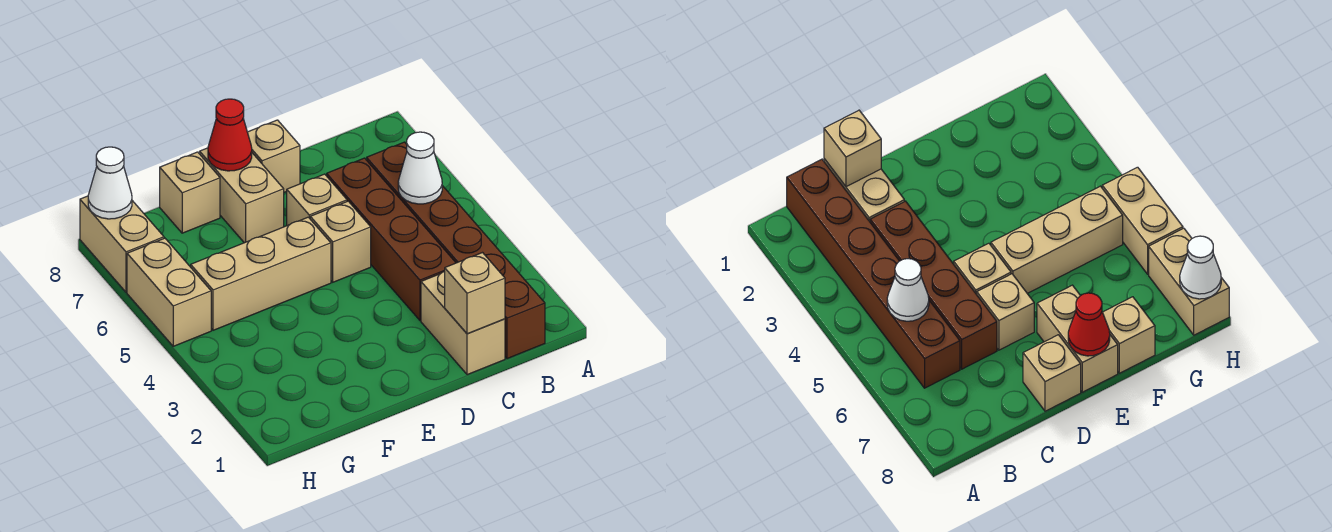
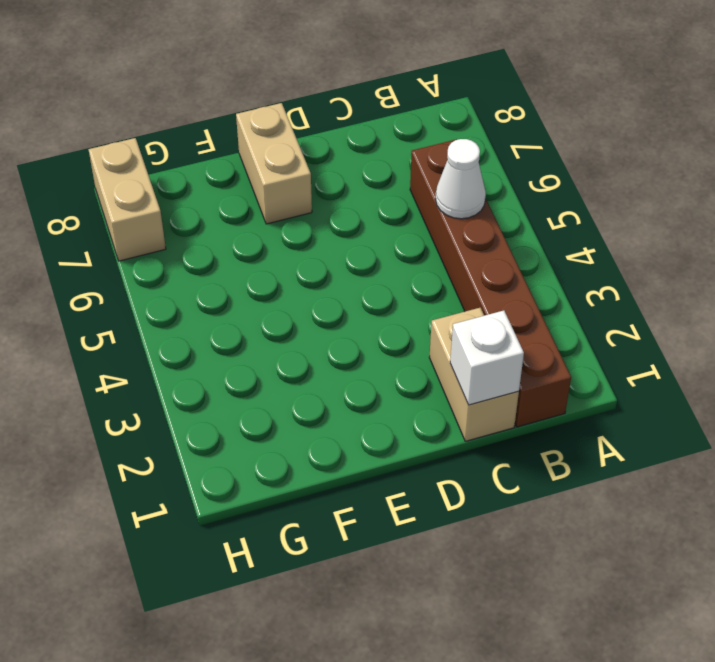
white 1x1 brick [450,310,524,405] -> tan 1x1 brick [445,253,505,334]
none -> brown 1x4 brick [327,158,456,320]
none -> tan 1x1 brick [310,201,371,282]
none -> tan 1x1 brick [287,174,347,225]

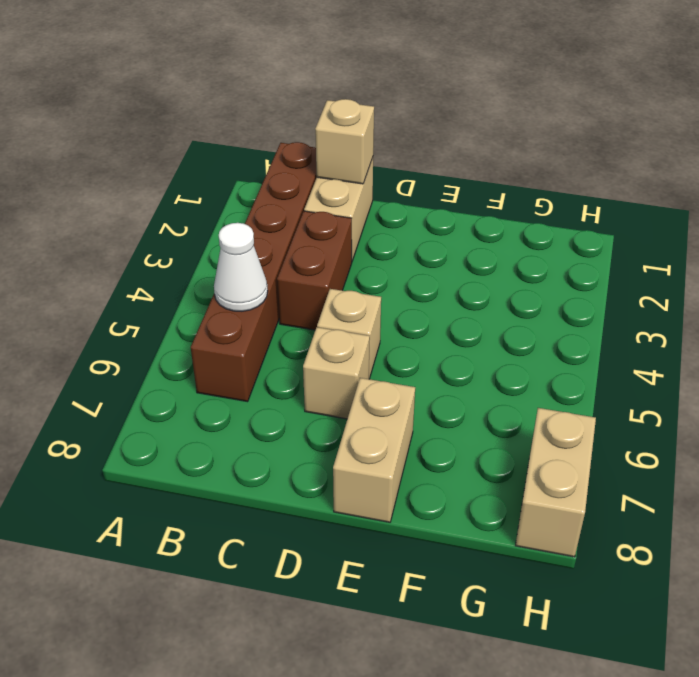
brown 1x2 brick [277,211,352,330] -> brown 1x4 brick [327,158,456,320]
none -> tan 1x1 brick [247,120,300,192]
none -> tan 1x3 brick [191,217,331,330]
none -> tan 1x1 brick [160,152,220,233]

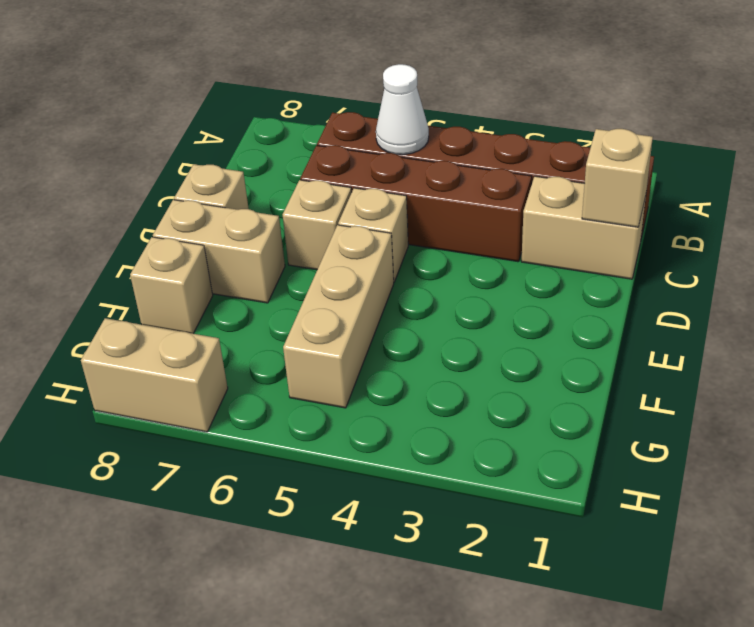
none -> tan 1x2 brick [127,238,211,346]
none -> red 1x1 cone [208,99,252,171]
none -> white 1x1 cone [88,147,132,219]

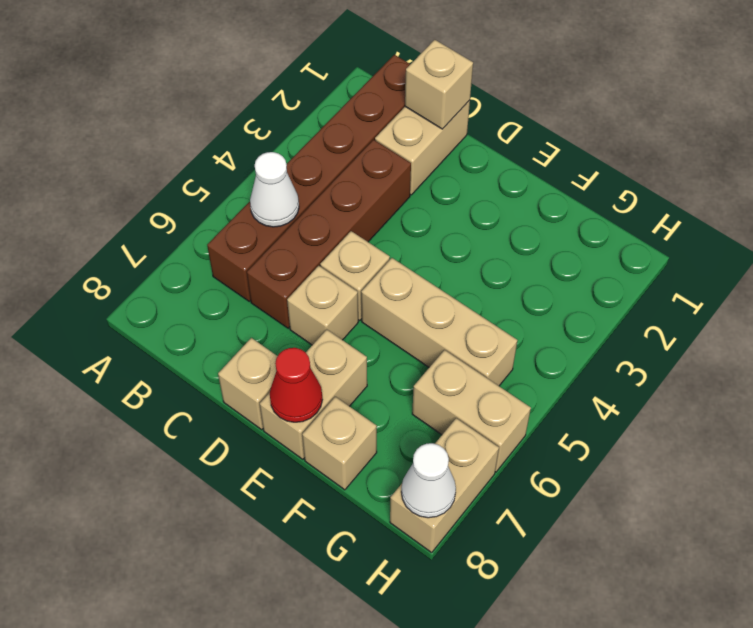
tan 1x2 brick [412,350,531,472] -> tan 1x2 brick turned to [127,238,211,346]

